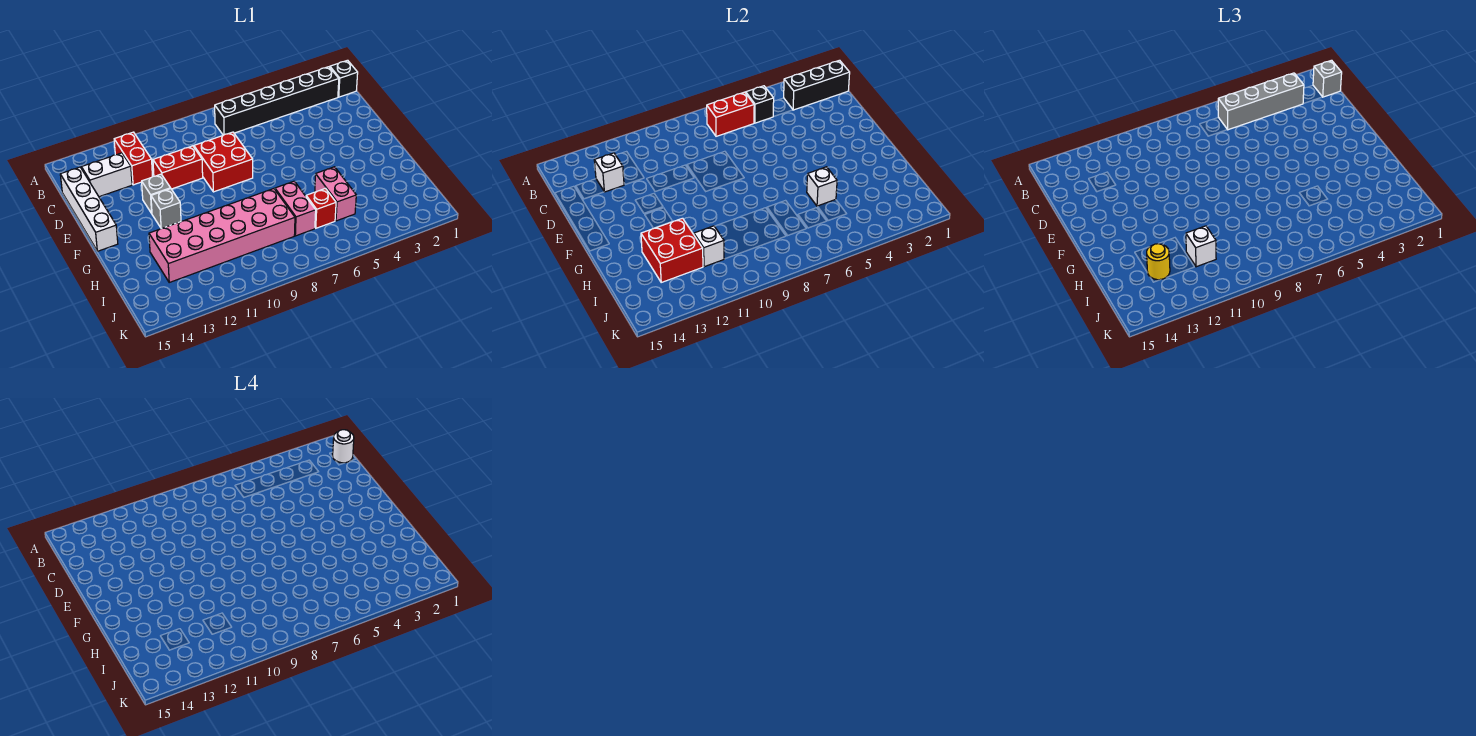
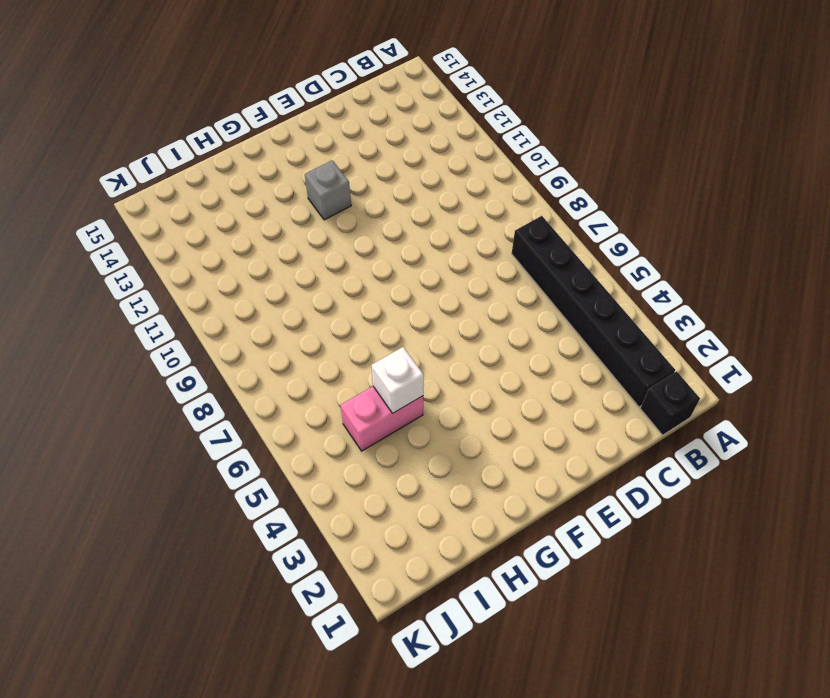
none -> red 1x2 brick [114,132,153,185]
none -> white 1x2 brick [81,153,132,197]
none -> white 1x4 brick [60,167,118,251]

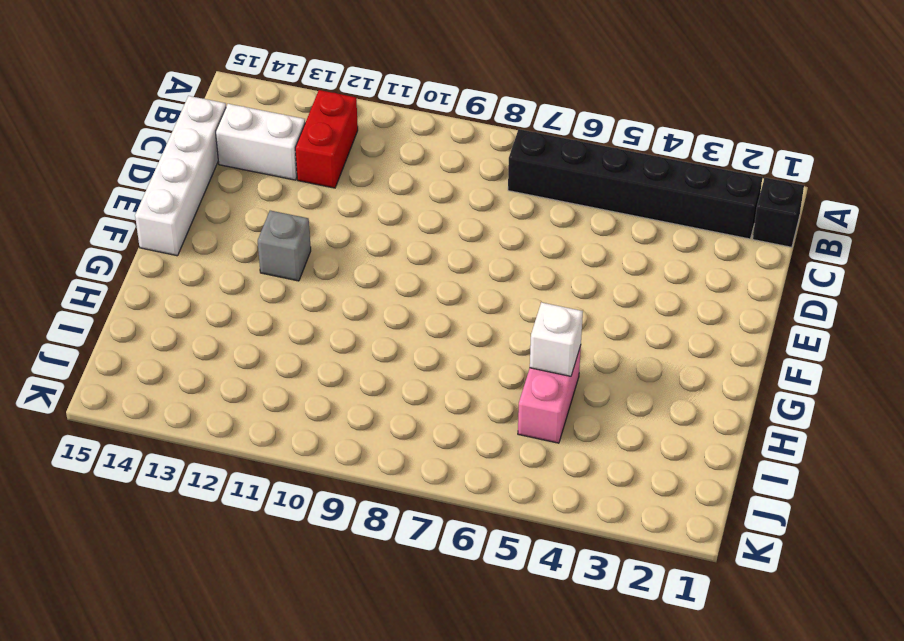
none -> red 2x2 brick [194,132,253,192]
none -> red 1x2 brick [153,146,203,189]
none -> grey 1x1 brick [142,174,171,213]

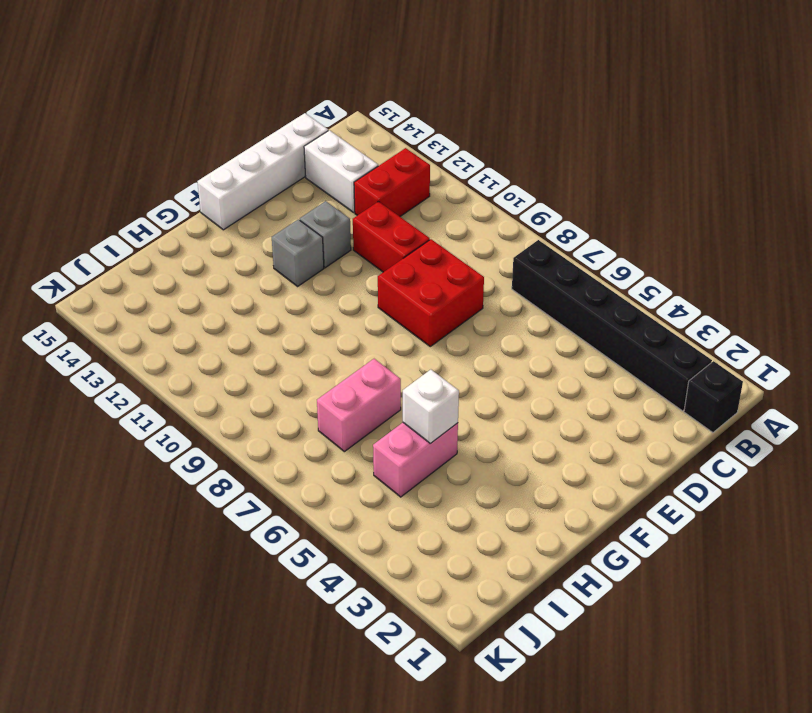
none -> pink 2x6 brick [149,189,295,282]
none -> red 1x1 brick [306,188,336,228]
none -> black 1x3 brick [784,60,850,110]

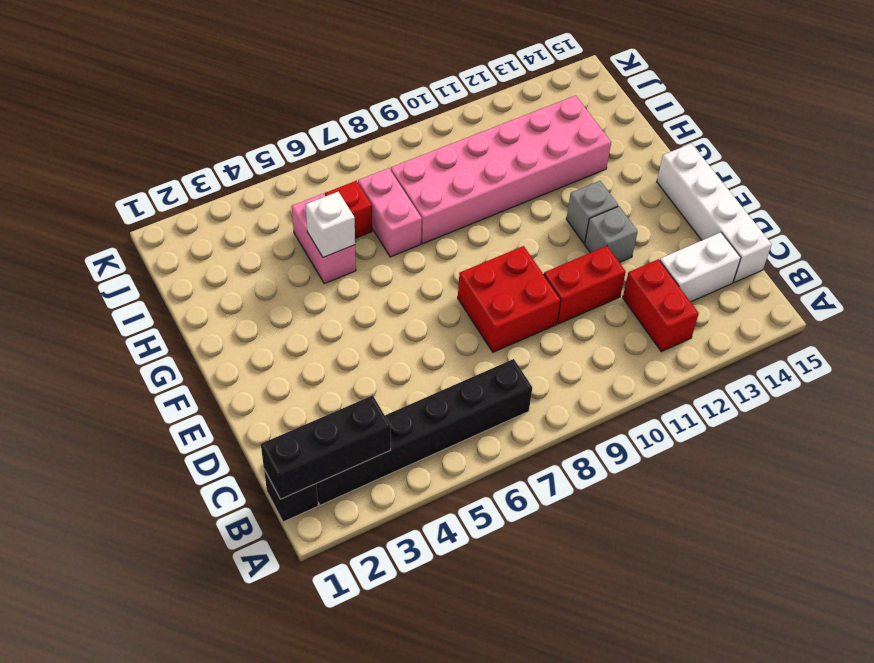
none -> black 1x1 brick [746,86,774,123]
none -> red 1x2 brick [707,92,754,136]
none -> white 1x1 brick [594,153,624,192]

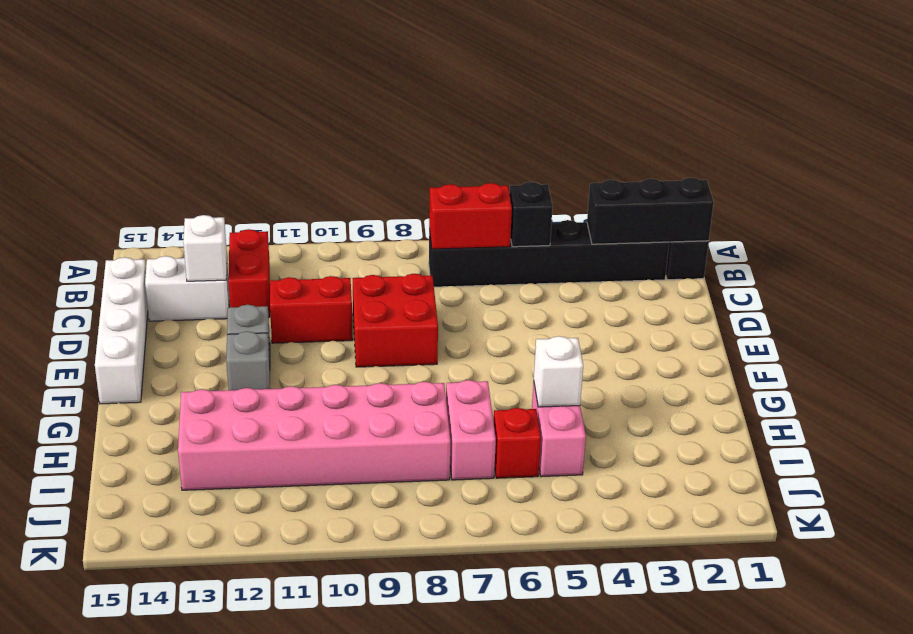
none -> red 2x2 brick [641,218,703,282]
none -> white 1x1 brick [694,226,724,267]
none -> grey 1x1 brick [1313,60,1342,97]

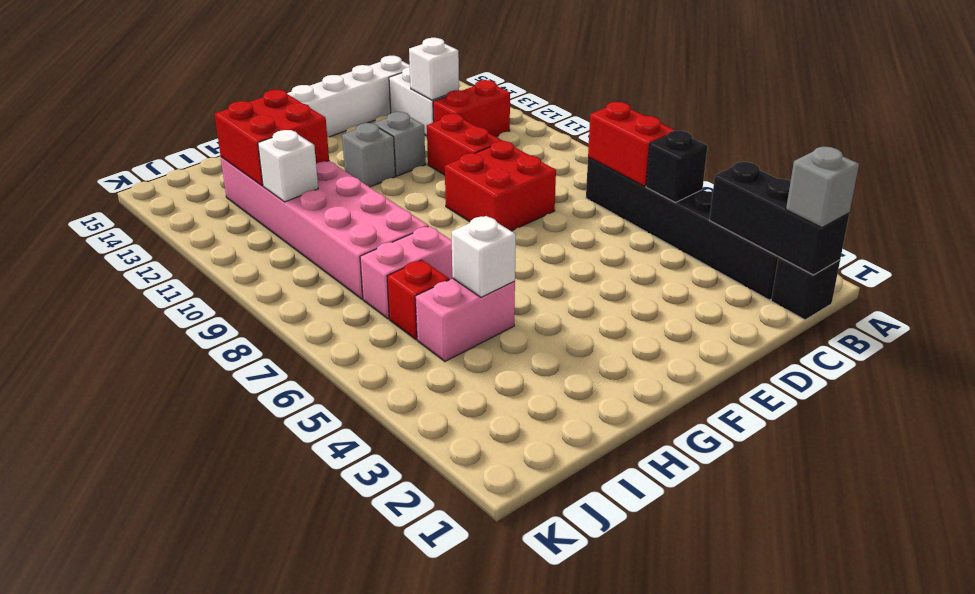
none -> grey 1x4 brick [1218,73,1304,130]
none -> white 1x1 brick [1186,226,1216,267]
none -> yellow 1x1 round brick [1147,244,1170,280]

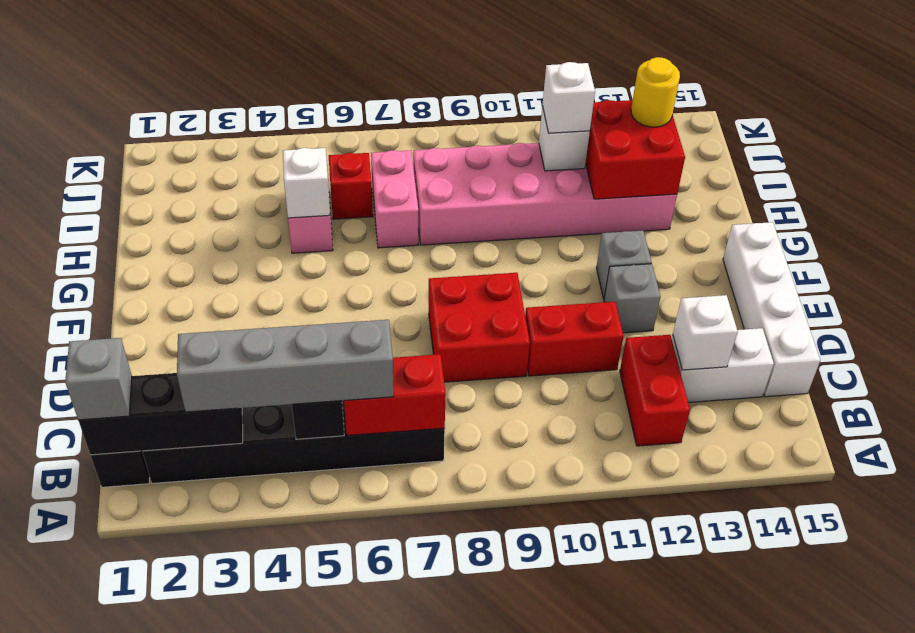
none -> white 1x1 round brick [333,430,354,463]

